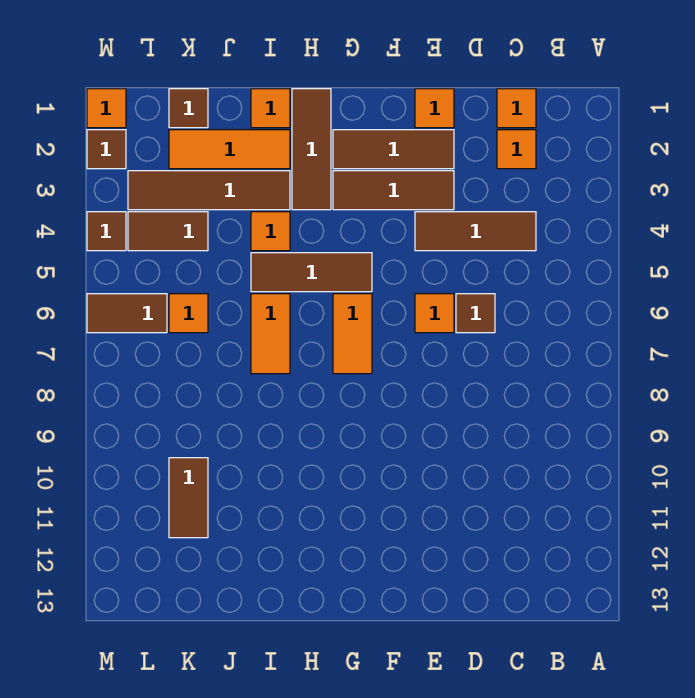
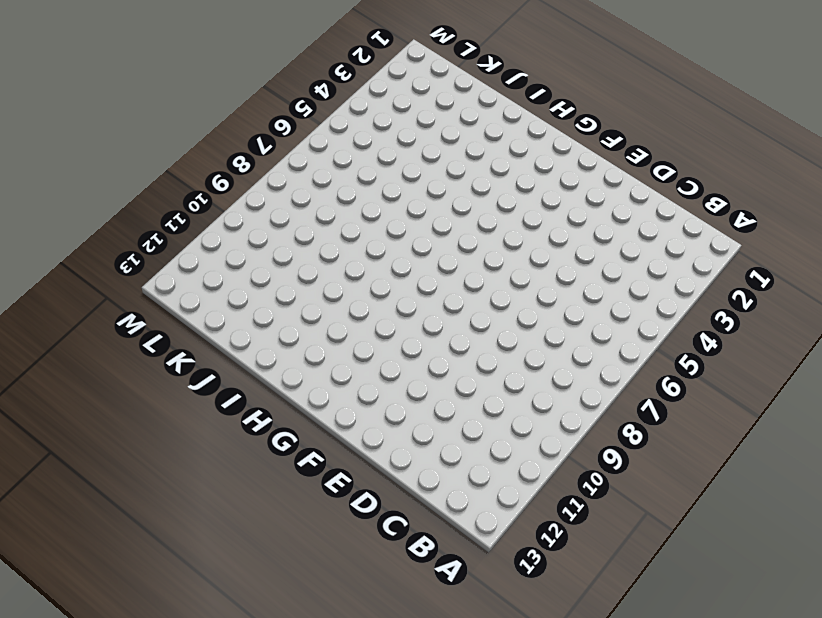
none -> orange 1x1 tile [497,89,536,128]
none -> orange 1x1 tile [497,130,536,169]
none -> brown 1x3 tile [415,212,536,251]

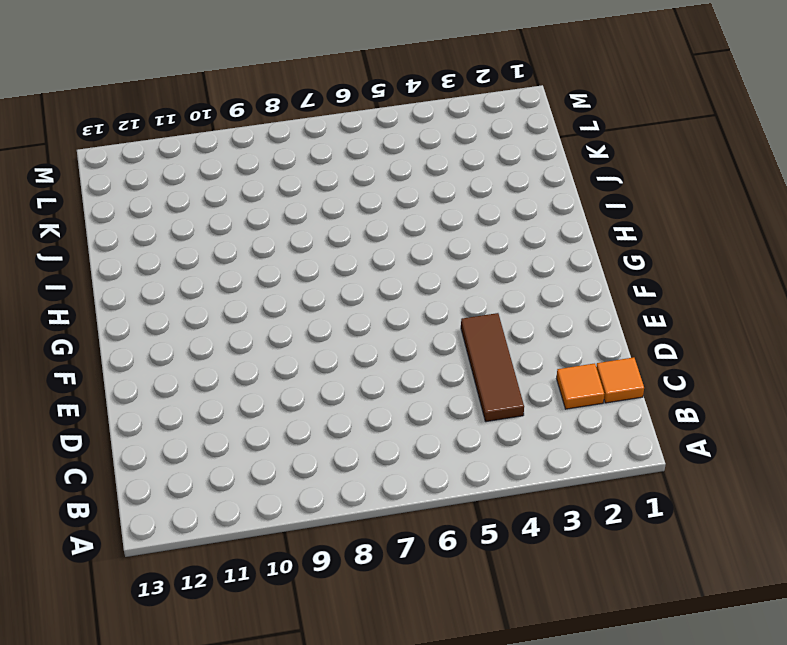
none -> brown 1x1 tile [456,294,495,333]
none -> orange 1x1 tile [415,89,454,128]
none -> brown 1x3 tile [333,130,454,169]

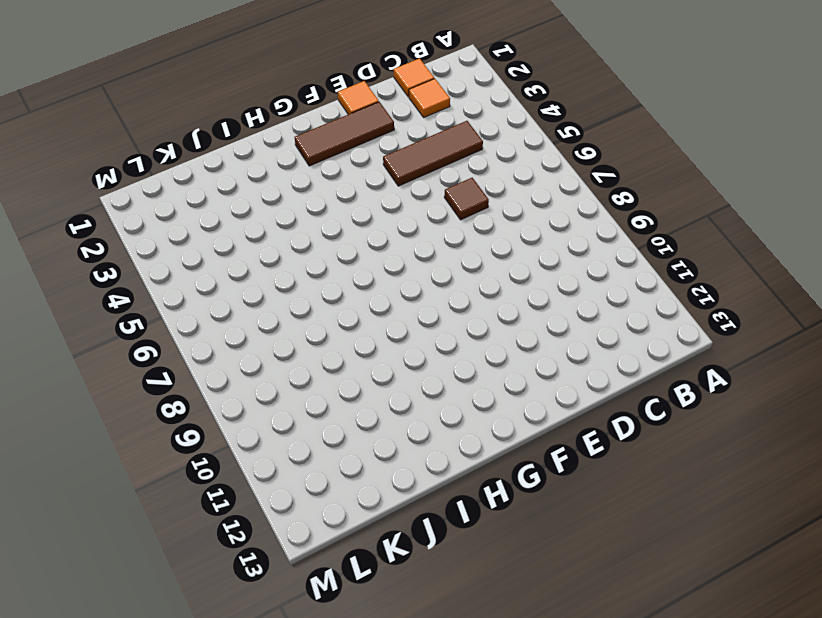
none -> brown 1x3 tile [333,171,454,210]
none -> orange 1x1 tile [415,294,454,333]
none -> brown 1x3 tile [251,253,372,292]

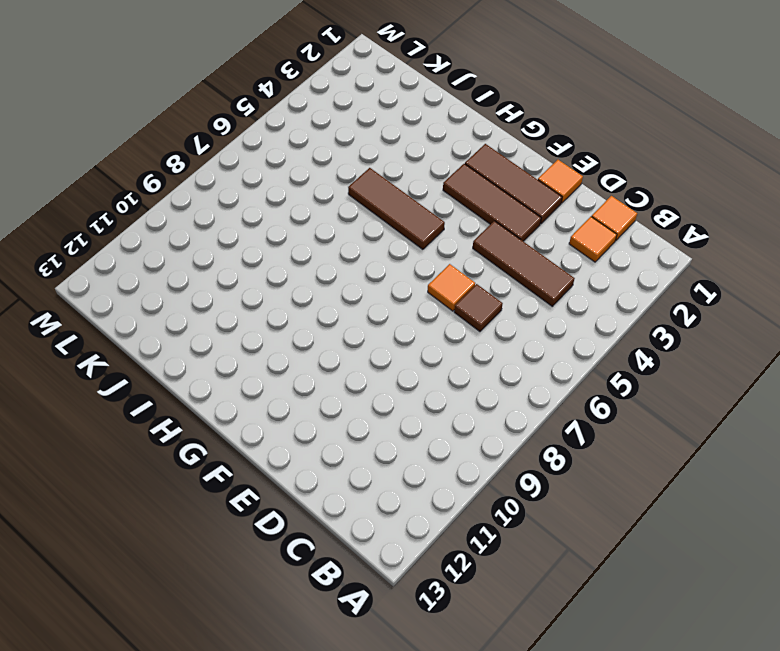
none -> orange 1x2 tile [333,294,372,374]
none -> brown 1x3 tile [292,89,331,210]
none -> orange 1x1 tile [251,89,290,128]

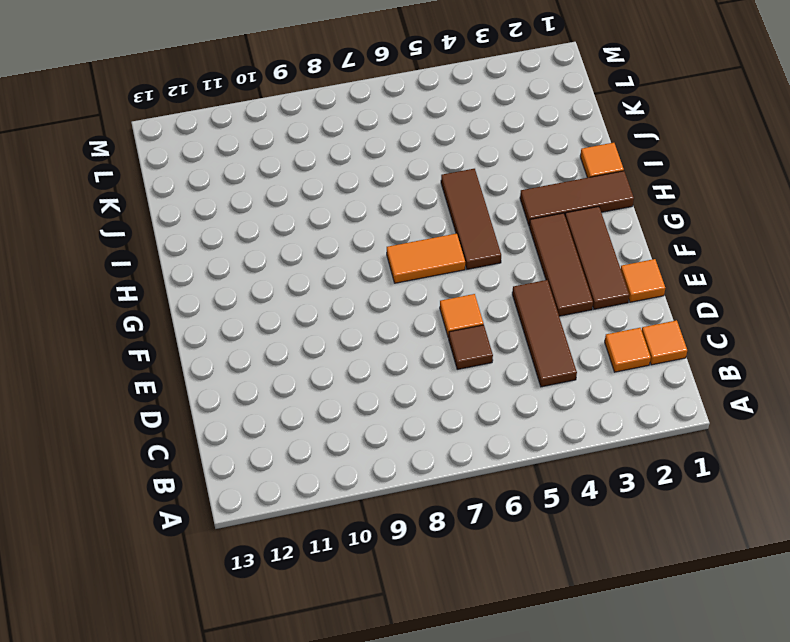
none -> orange 1x3 tile [169,130,290,169]
none -> brown 1x4 tile [128,171,290,210]
none -> orange 1x1 tile [251,212,290,251]

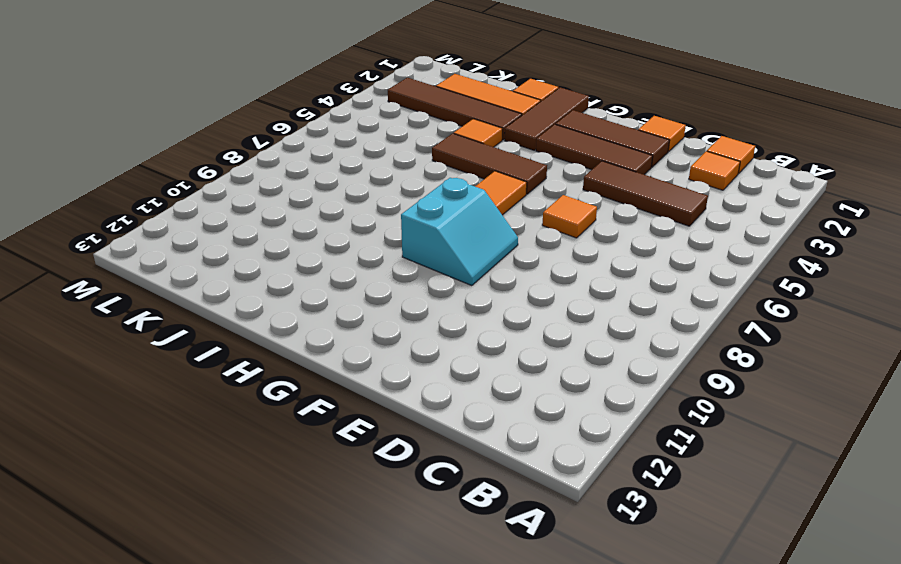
cyan 2x2 slope [401,178,518,286] -> none
none -> brown 1x1 tile [456,294,495,333]
none -> orange 1x2 tile [251,294,290,374]
none -> brown 1x1 tile [169,89,208,128]

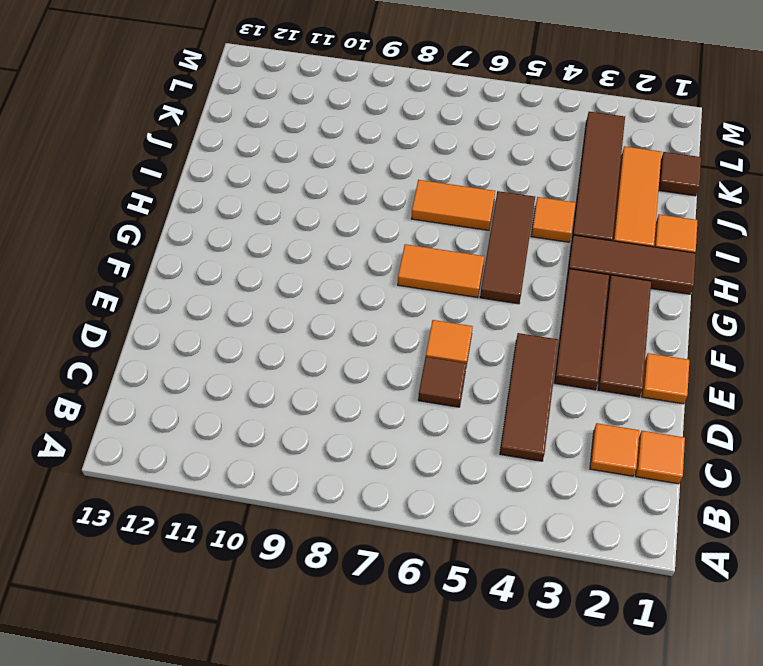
none -> brown 1x2 tile [128,212,208,251]
none -> orange 1x1 tile [169,294,208,333]
none -> brown 1x2 tile [169,458,208,538]

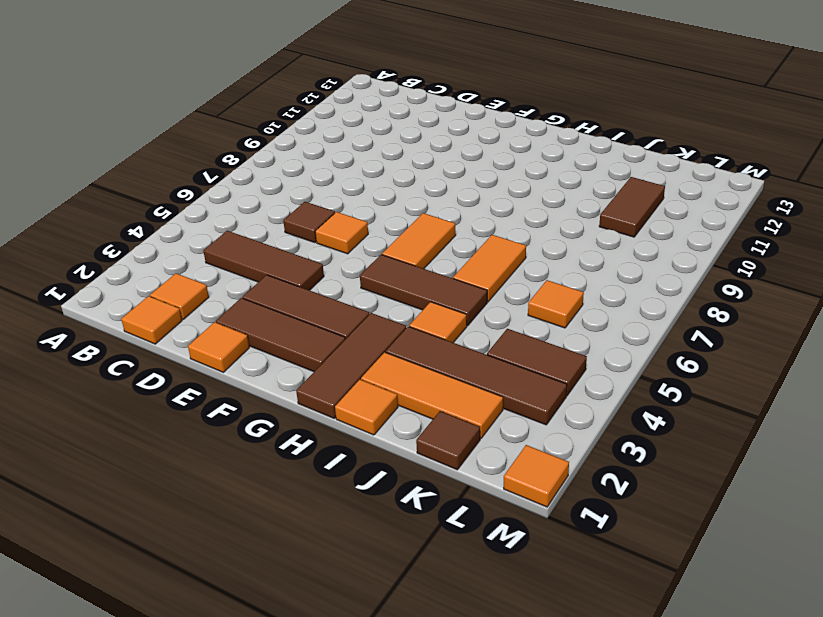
none -> brown 1x2 tile [87,294,167,333]
none -> brown 1x1 tile [87,130,126,169]
none -> brown 1x1 tile [87,212,126,251]

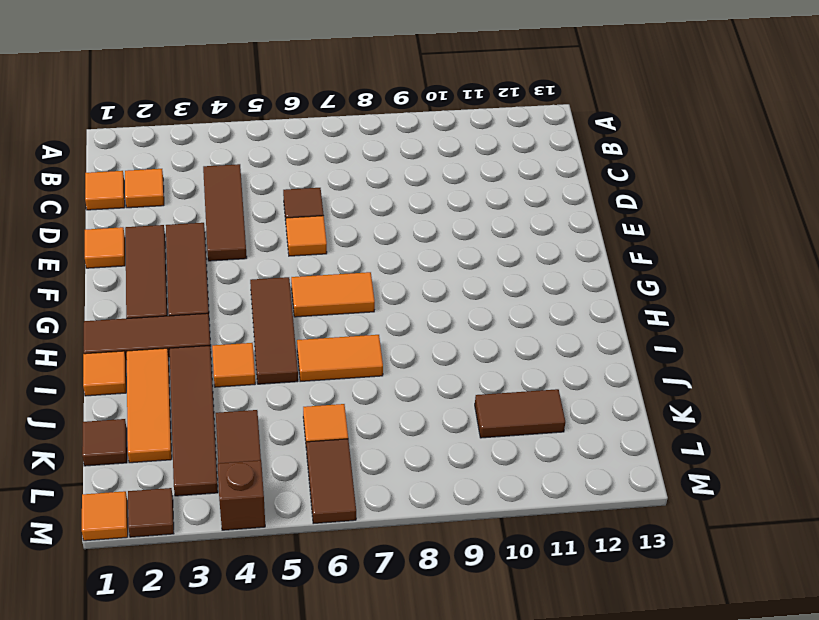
brown 1x1 brick [218,460,265,530] -> brown 1x1 tile [87,212,126,251]

